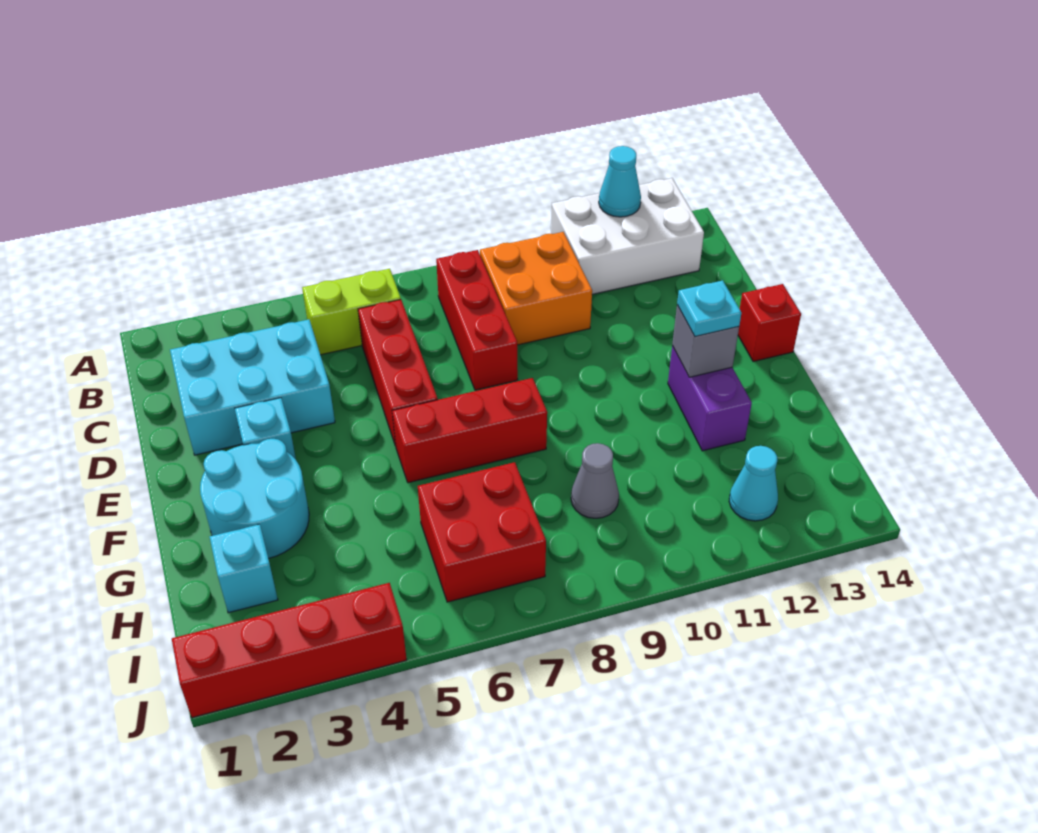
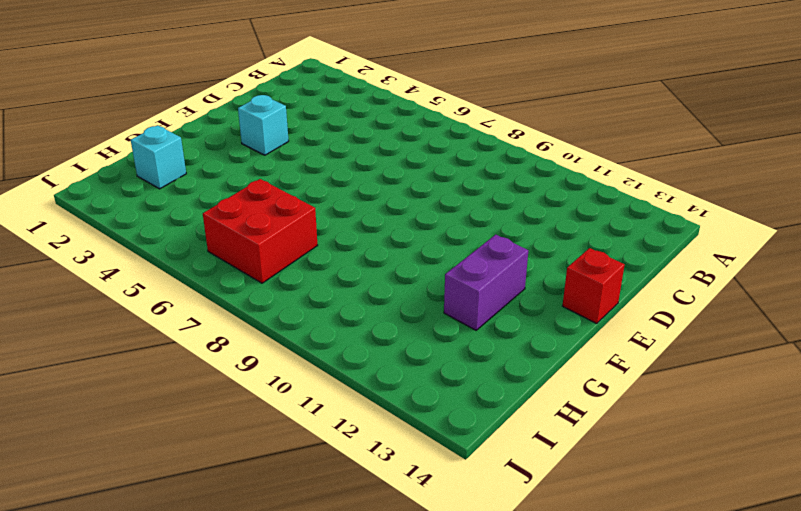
none -> white 2x3 brick [551,178,704,294]
none -> lime 1x2 brick [302,269,401,355]
none -> red 1x3 brick [436,250,518,390]

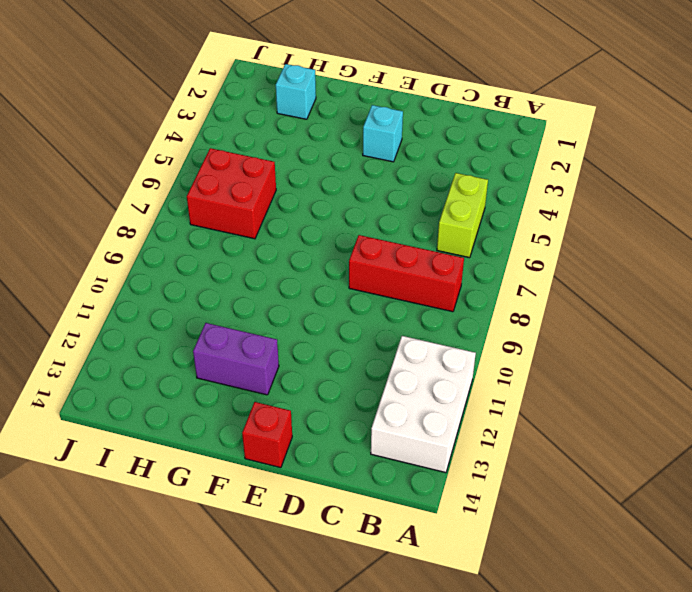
none -> orange 2x2 brick [480,232,592,345]
none -> cyan 2x3 brick [170,319,335,455]
none -> red 1x3 brick [358,300,438,446]

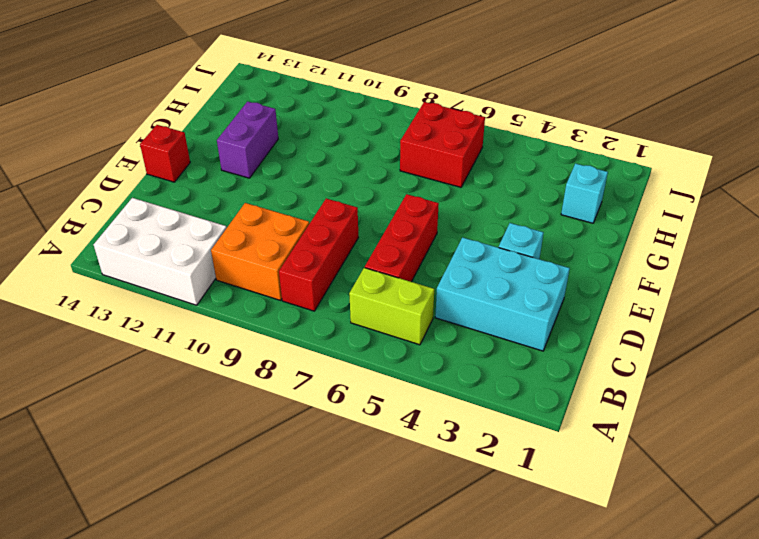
none -> cyan 2x2 round brick [200,439,309,559]
none -> red 1x3 brick [392,378,547,483]
none -> grey 1x1 cone [571,443,619,518]

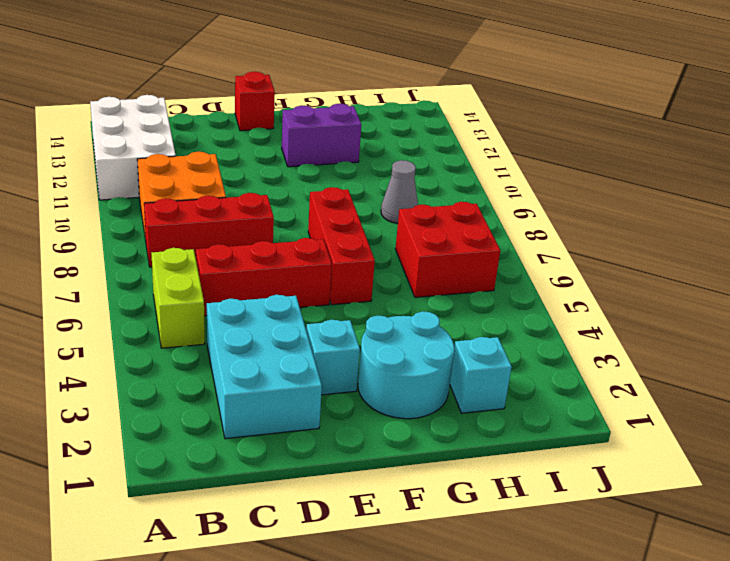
none -> cyan 1x1 cone [729,446,778,521]
none -> red 1x4 brick [172,583,407,718]
none -> cyan 1x1 cone [599,146,641,217]

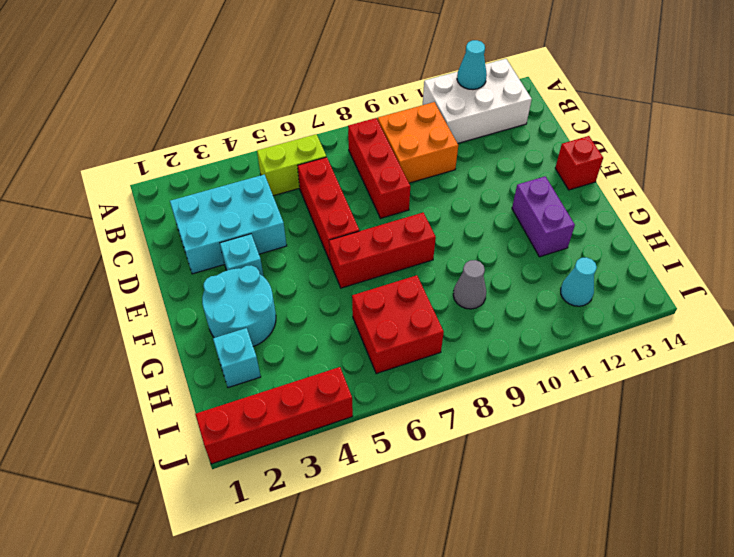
none -> grey 1x1 brick [672,305,739,377]
none -> cyan 1x1 plate [677,280,741,336]

